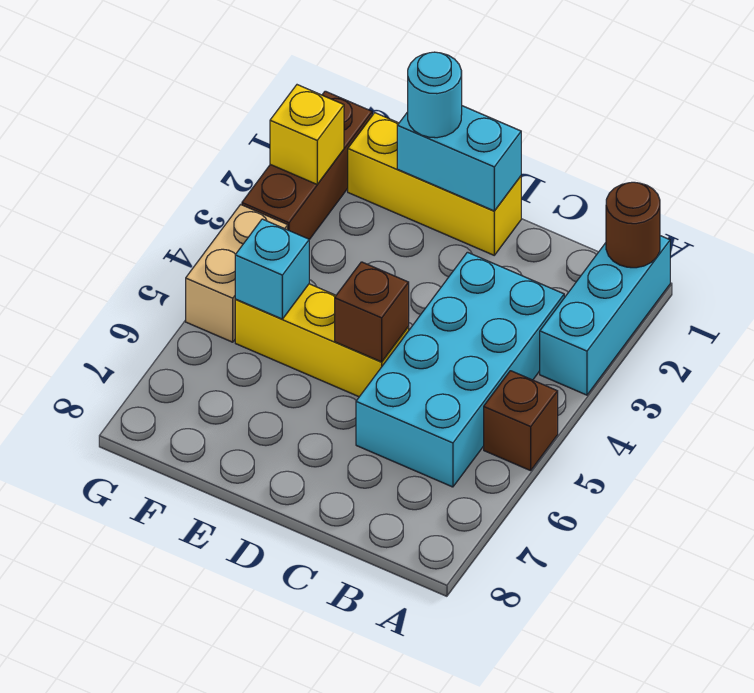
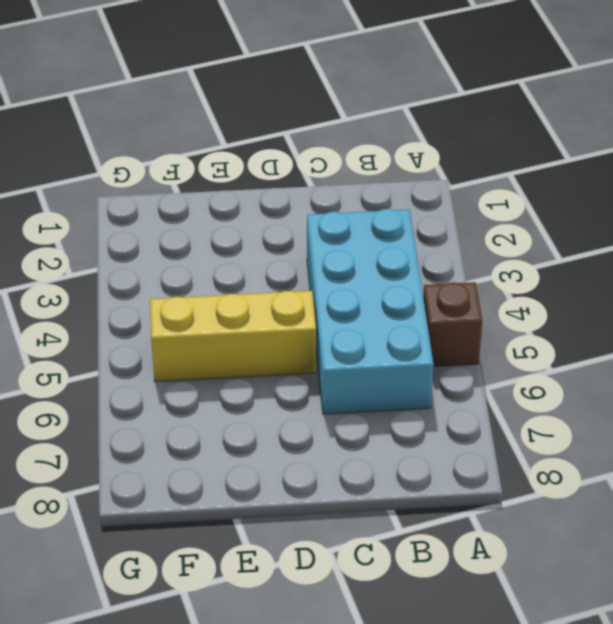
none -> cyan 1x3 brick [540,236,670,395]
none -> yellow 1x3 brick [348,113,521,255]
none -> brown 1x3 brick [242,91,372,240]

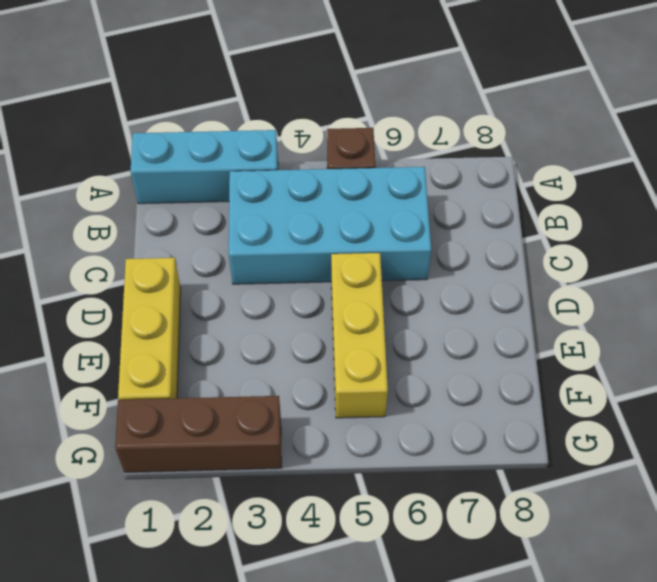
none -> tan 1x2 brick [186,204,288,342]
none -> brown 1x1 round brick [606,182,660,268]
none -> cyan 1x2 brick [397,106,521,211]

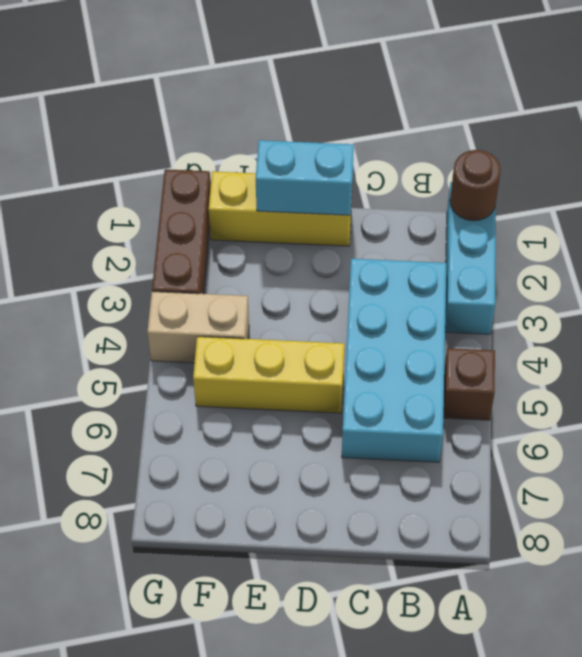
tan 1x2 brick [147,291,249,363] -> tan 1x2 brick turned to [186,204,288,342]
none -> brown 1x1 brick [335,262,409,362]
none -> cyan 1x1 brick [235,219,309,319]
none -> yellow 1x1 brick [270,85,344,184]

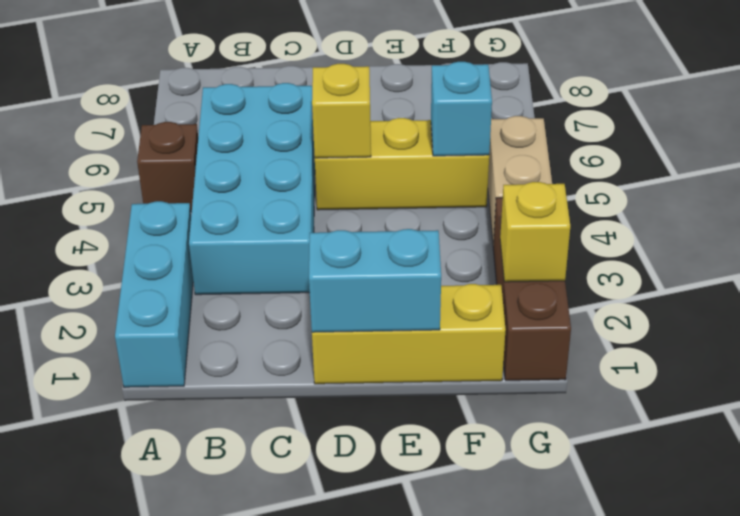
yellow 1x1 brick [312,64,371,158] -> brown 1x1 brick [335,262,409,362]
none -> brown 1x1 round brick [606,182,660,268]
none -> cyan 1x1 round brick [408,52,462,138]

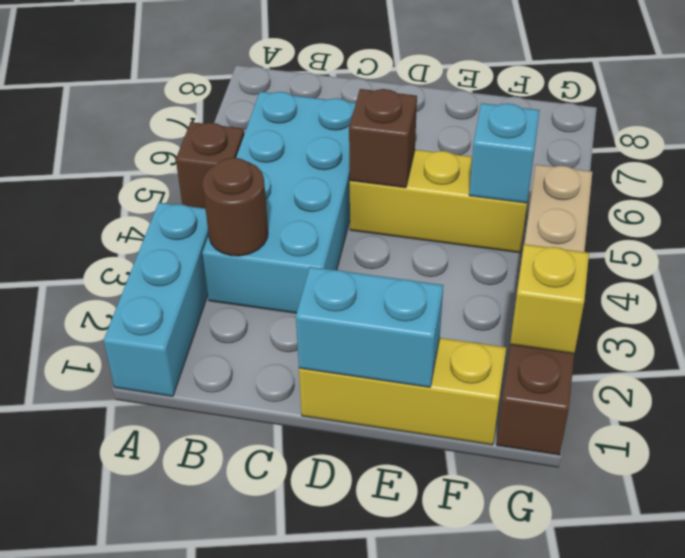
brown 1x1 round brick [202,158,268,256] -> brown 1x1 round brick moved to [606,182,660,268]
none -> cyan 1x1 round brick [408,52,462,138]

